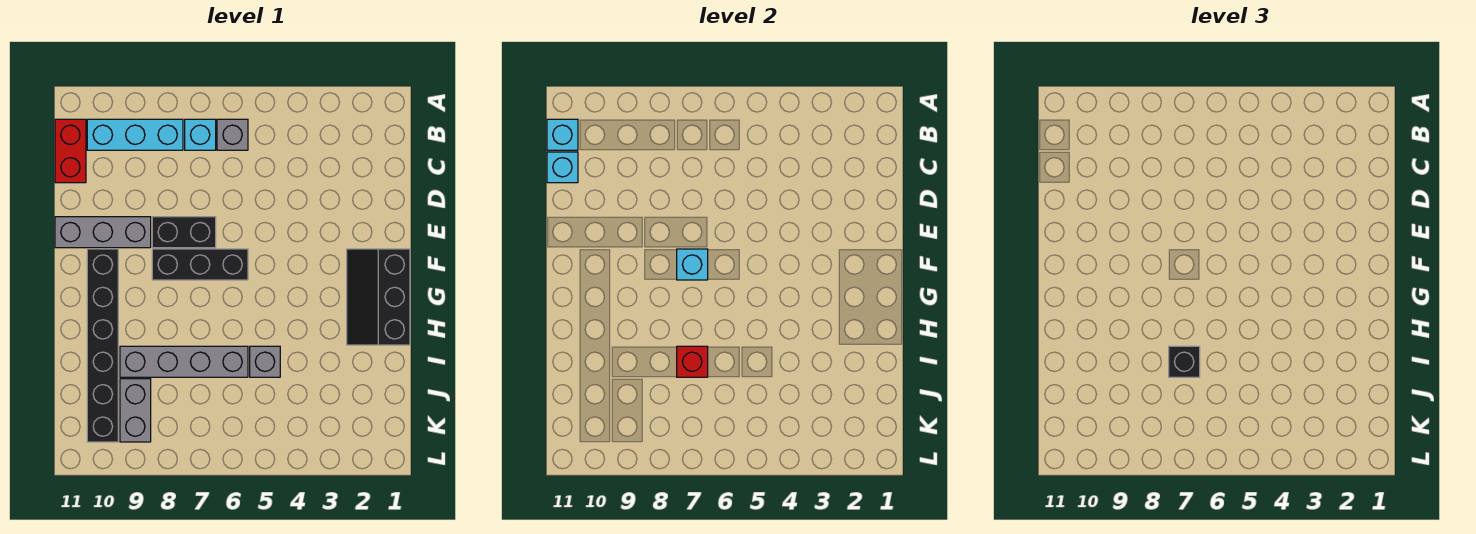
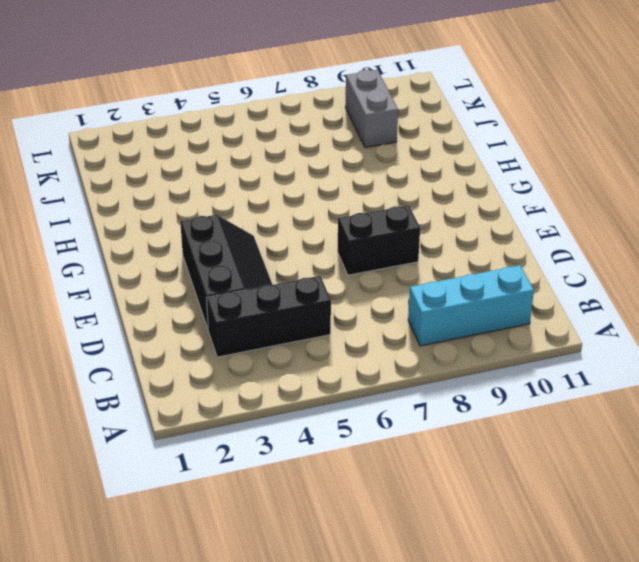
black 1x3 brick [207,276,331,357] -> black 1x3 brick moved to [152,249,248,280]
black 2x3 slope [180,215,273,329] -> black 2x3 slope moved to [347,249,410,345]
none -> grey 1x1 brick [217,119,248,150]
none -> cyan 1x1 brick [185,119,216,150]
none -> red 1x2 brick [55,119,86,183]

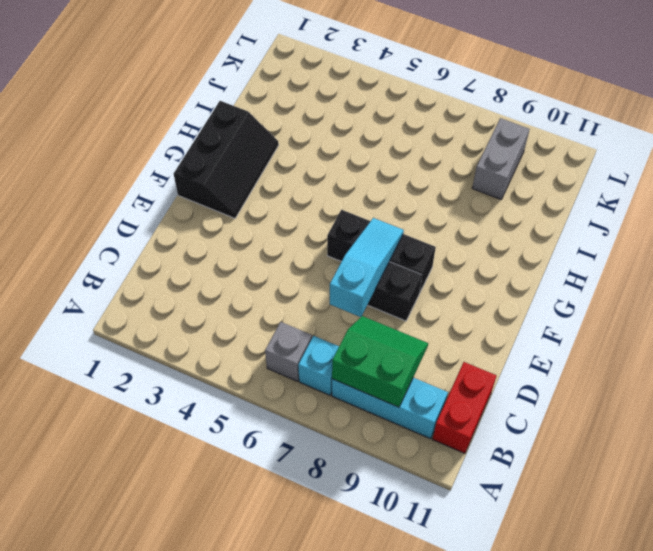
green 2x2 slope [332,316,428,407] -> none
cyan 1x3 slope [330,218,404,317] -> cyan 1x1 brick [677,249,708,280]
none -> grey 1x3 brick [55,217,151,248]
none -> black 1x6 brick [87,249,118,442]
none -> grey 1x1 brick [250,346,280,377]

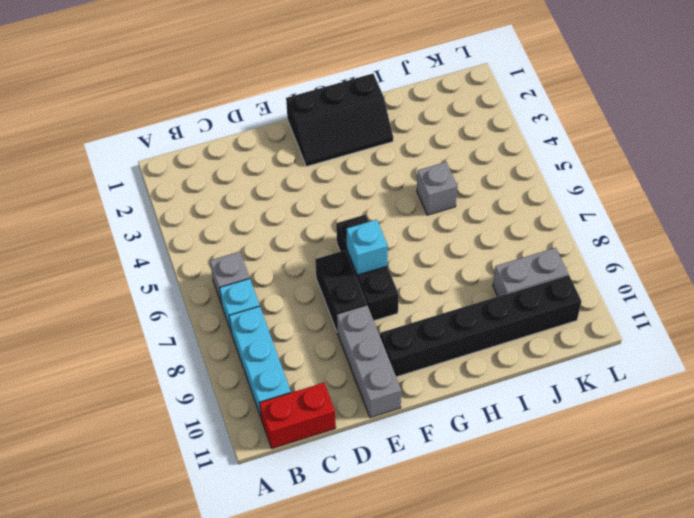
none -> grey 1x4 brick [120,346,248,377]
none -> cyan 1x1 brick [547,119,578,150]
none -> cyan 1x1 brick [547,152,578,183]

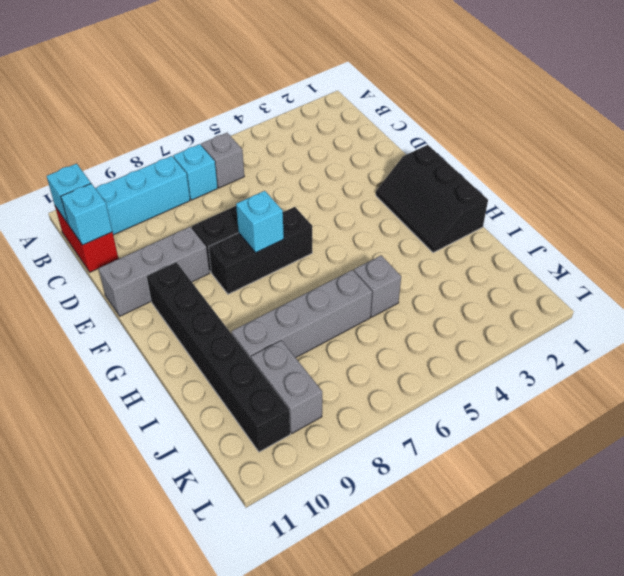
none -> red 1x1 brick [677,346,708,377]
none -> black 1x1 brick [1169,346,1200,377]

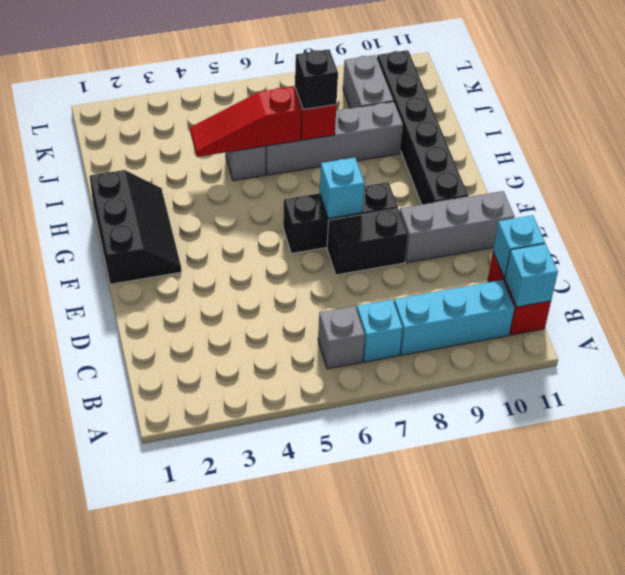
red 1x3 slope [190,87,301,157] -> none

